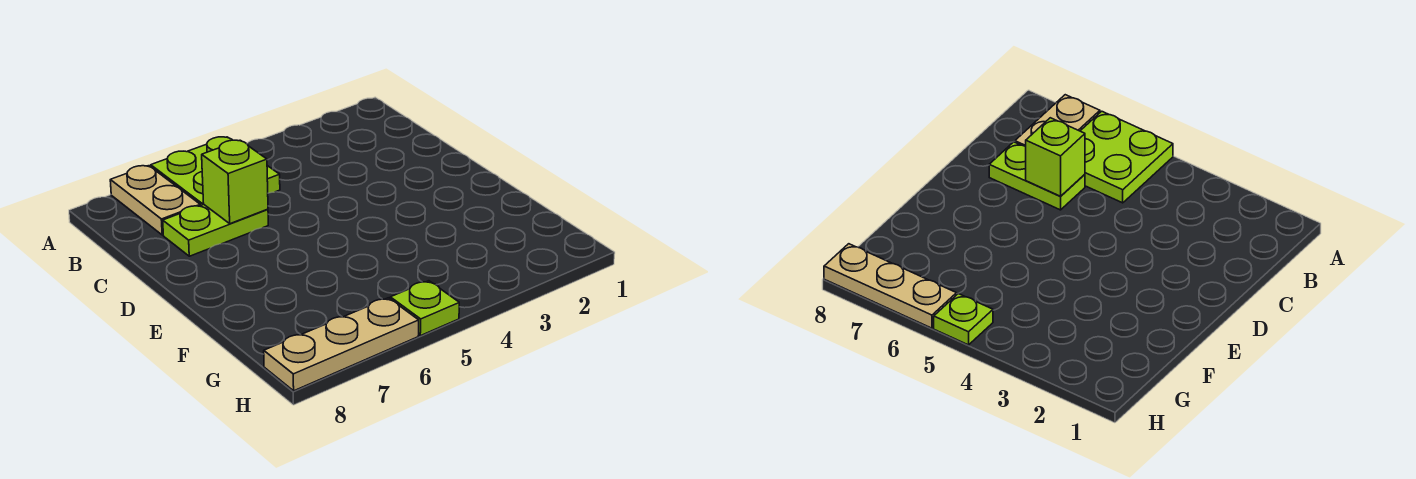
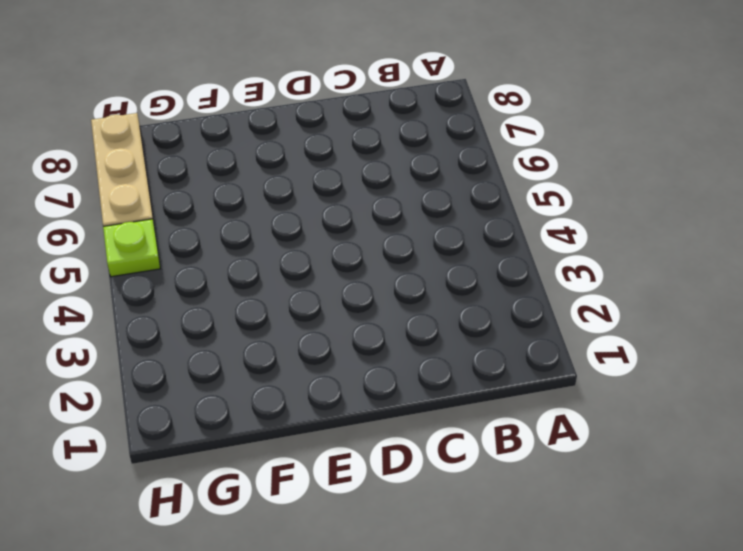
none -> lime 2x2 plate [151,137,280,206]
none -> tan 1x2 plate [110,166,200,235]

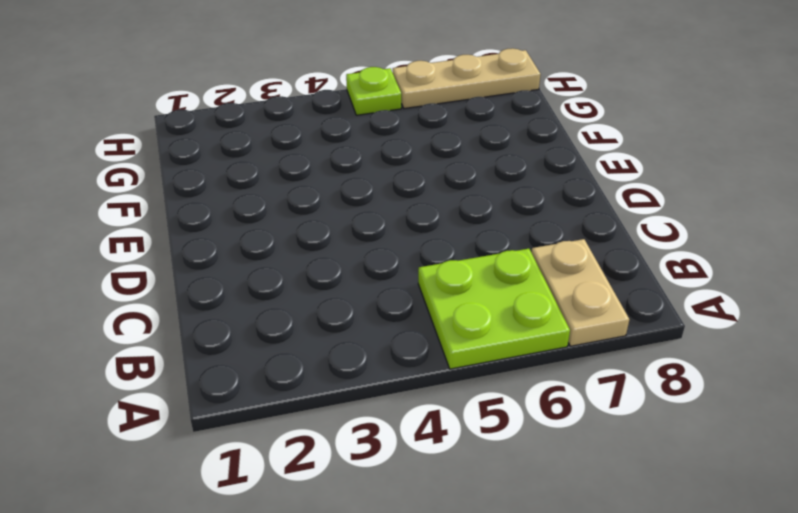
none -> lime 1x2 plate [163,205,268,256]
none -> lime 1x1 brick [202,140,268,224]

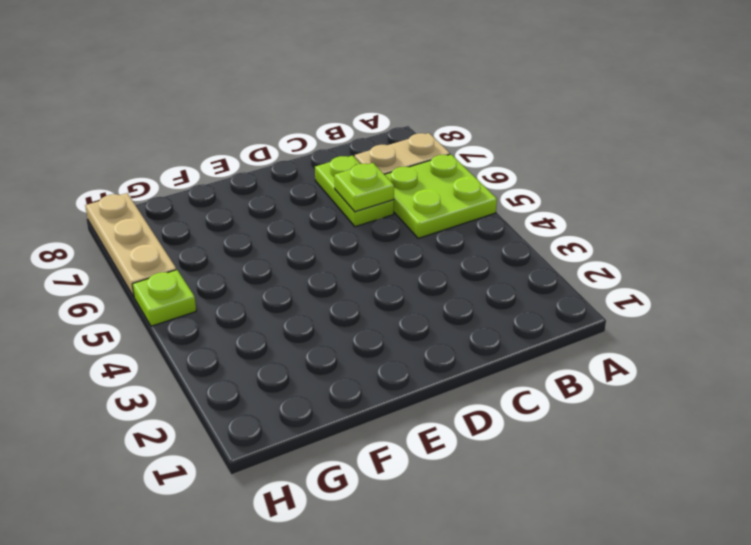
lime 1x1 plate [334,163,394,212] -> lime 1x1 brick [202,140,268,224]

